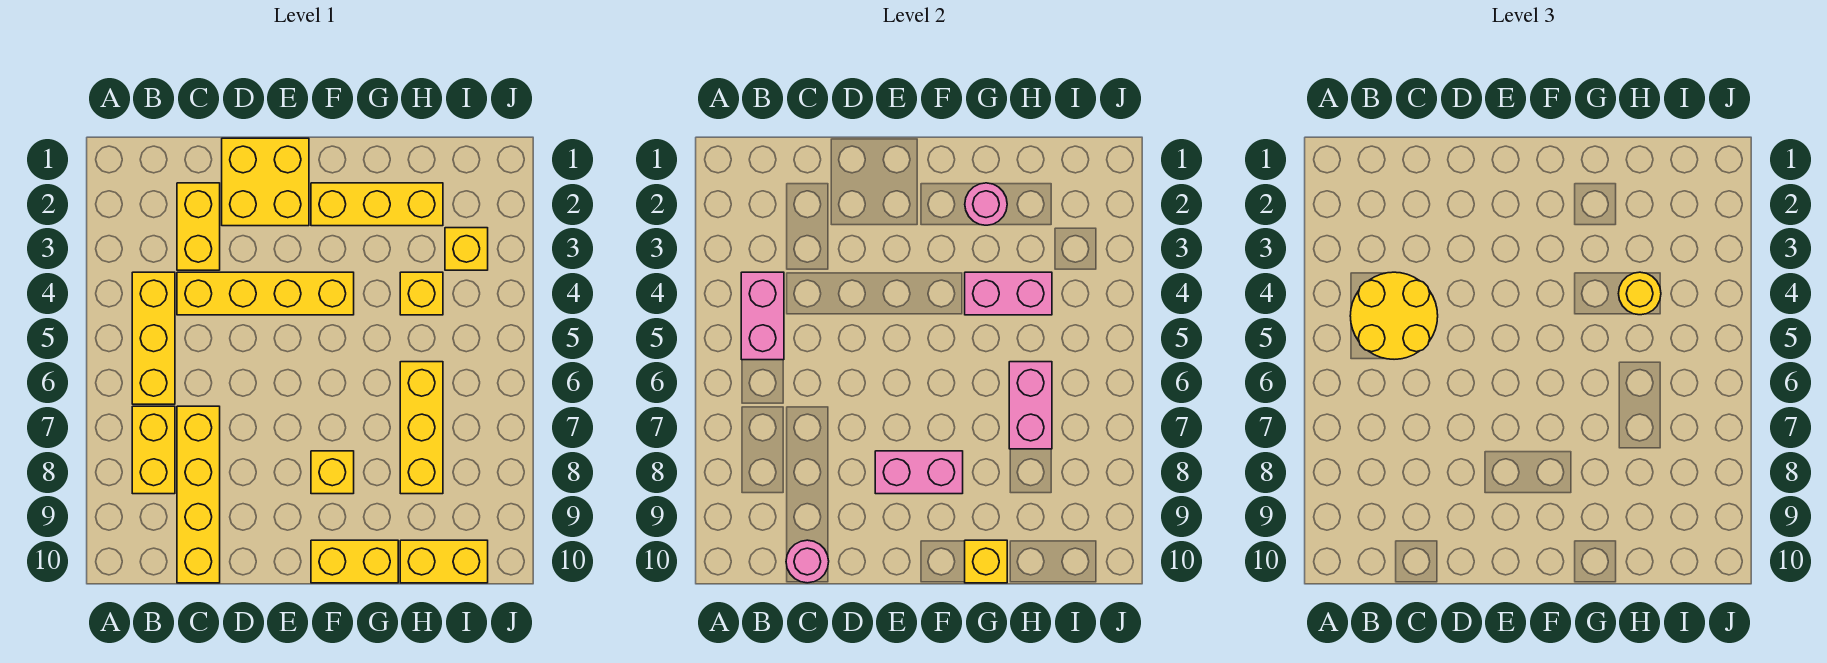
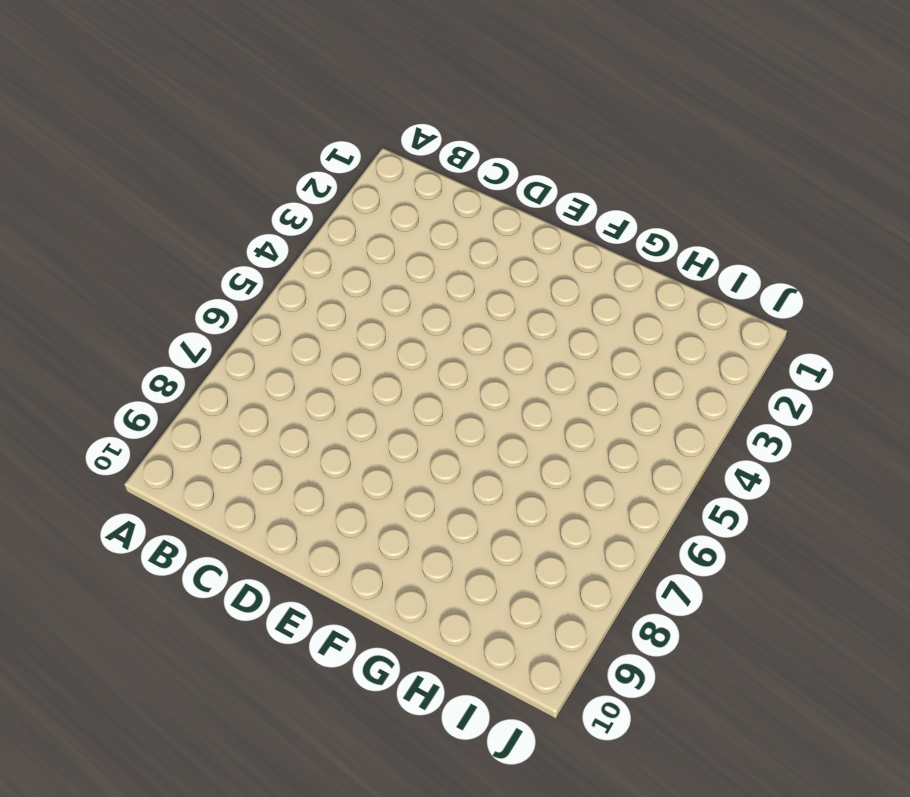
none -> yellow 1x3 brick [132,272,175,404]
none -> yellow 1x2 brick [132,406,175,494]
none -> yellow 1x2 brick [177,183,220,270]

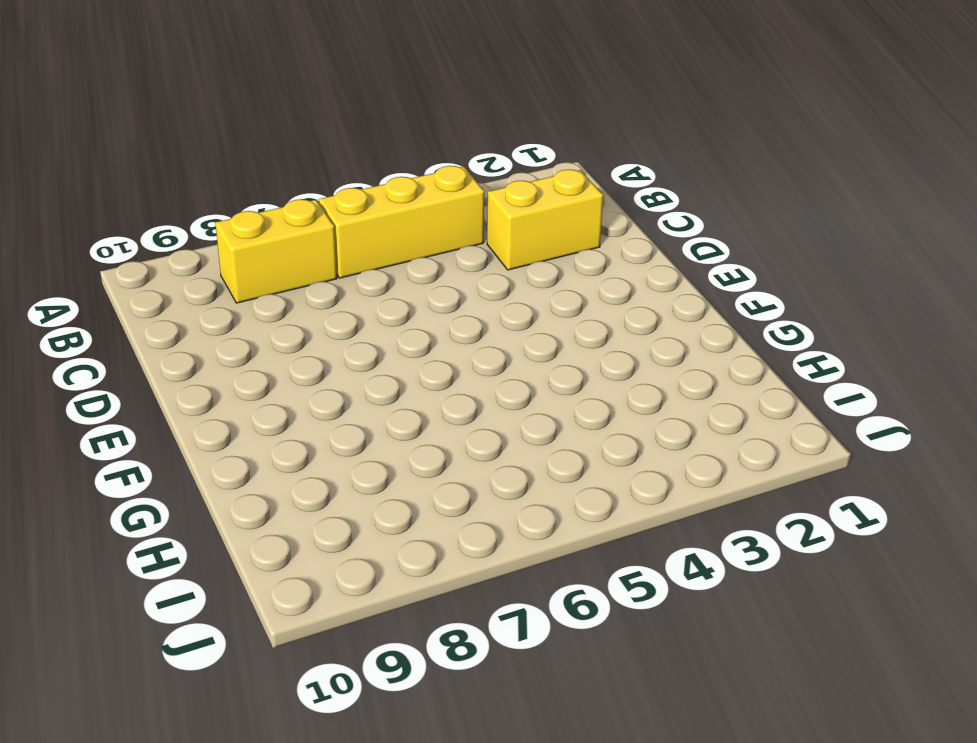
none -> yellow 1x4 brick [177,272,354,315]
none -> yellow 1x4 brick [177,406,220,583]
none -> yellow 2x2 brick [222,138,309,226]

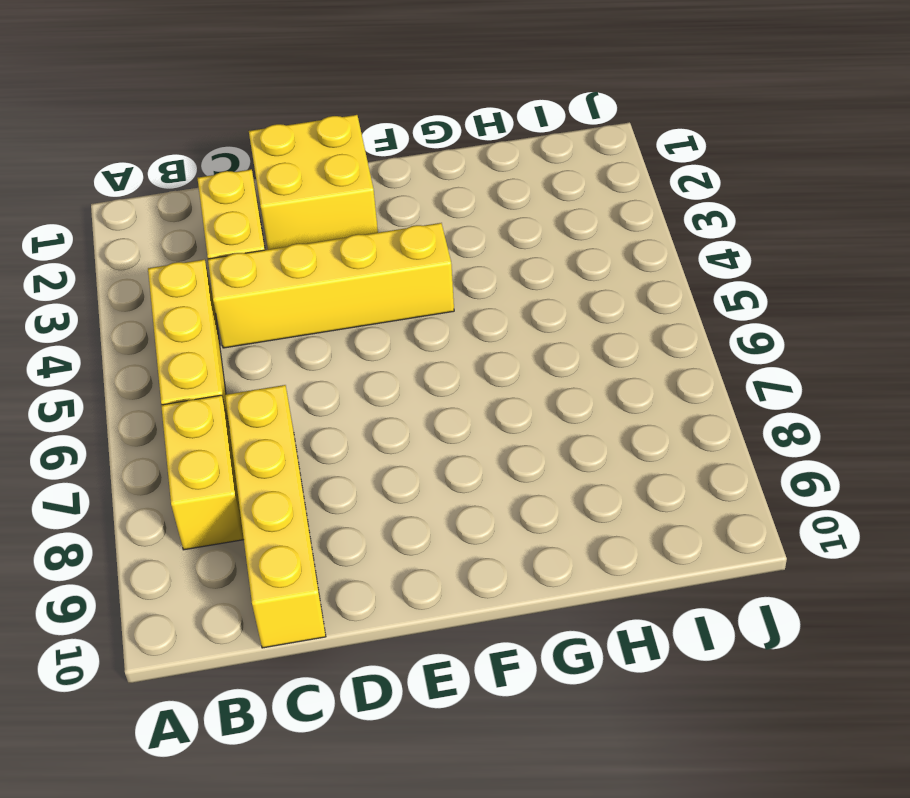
none -> yellow 1x3 brick [311,183,443,226]
none -> yellow 1x1 brick [311,451,354,494]
none -> yellow 1x2 brick [311,540,398,583]

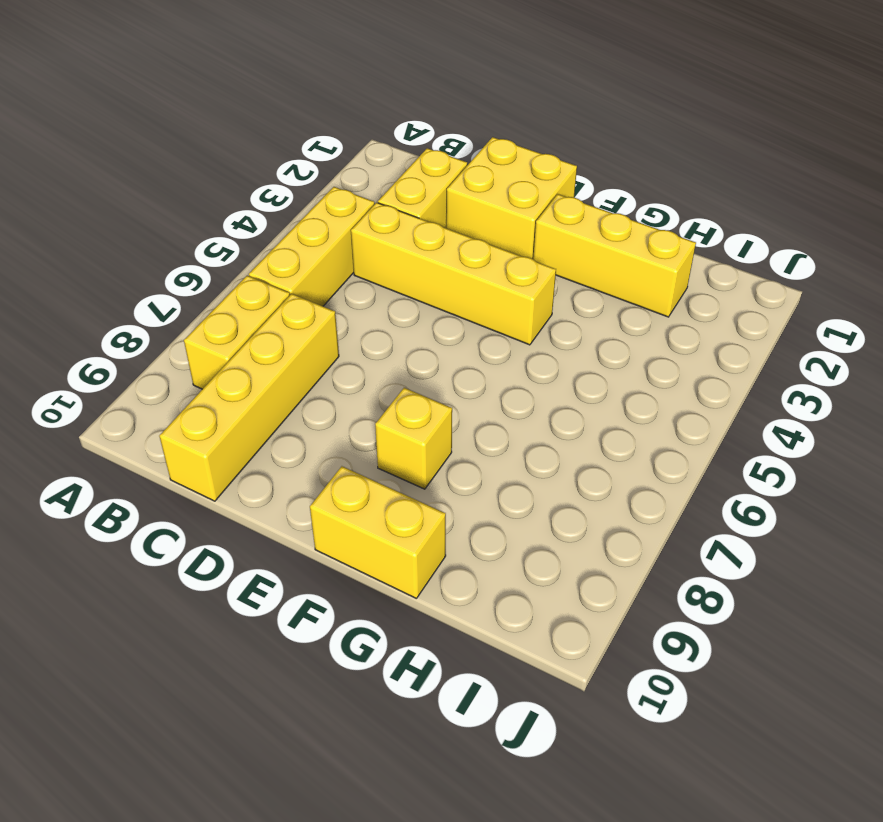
none -> yellow 1x1 brick [400,272,443,315]
none -> yellow 1x3 brick [400,362,443,494]
none -> yellow 1x2 brick [400,540,488,583]

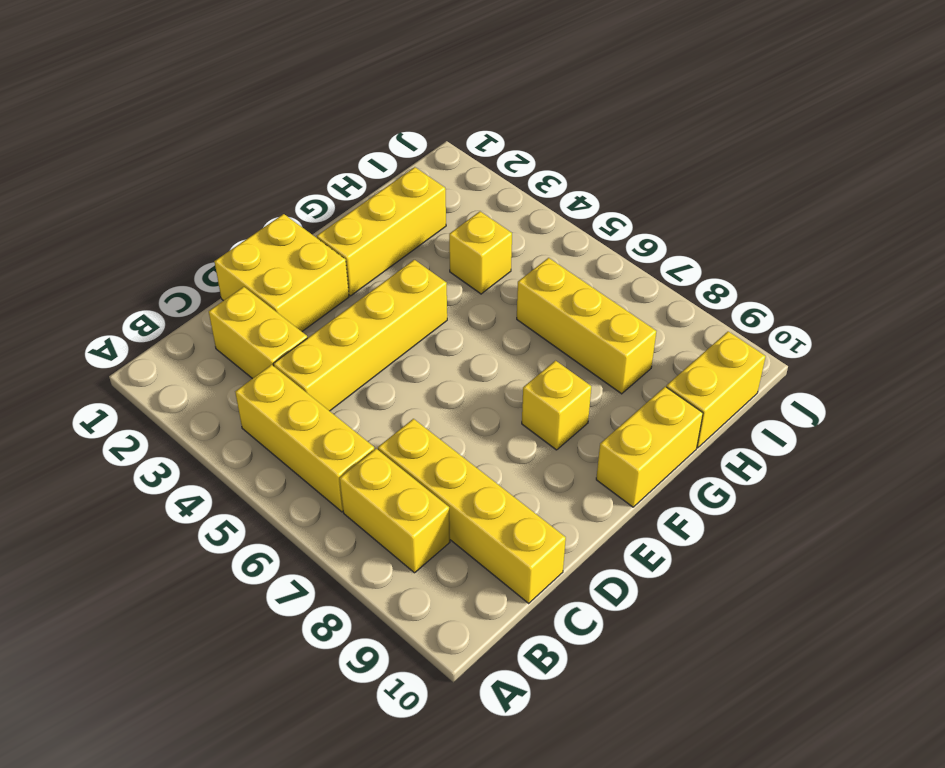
none -> yellow 1x1 brick [445,228,488,270]
none -> pink 1x2 brick [741,272,784,360]
none -> pink 1x1 round brick [786,540,829,583]

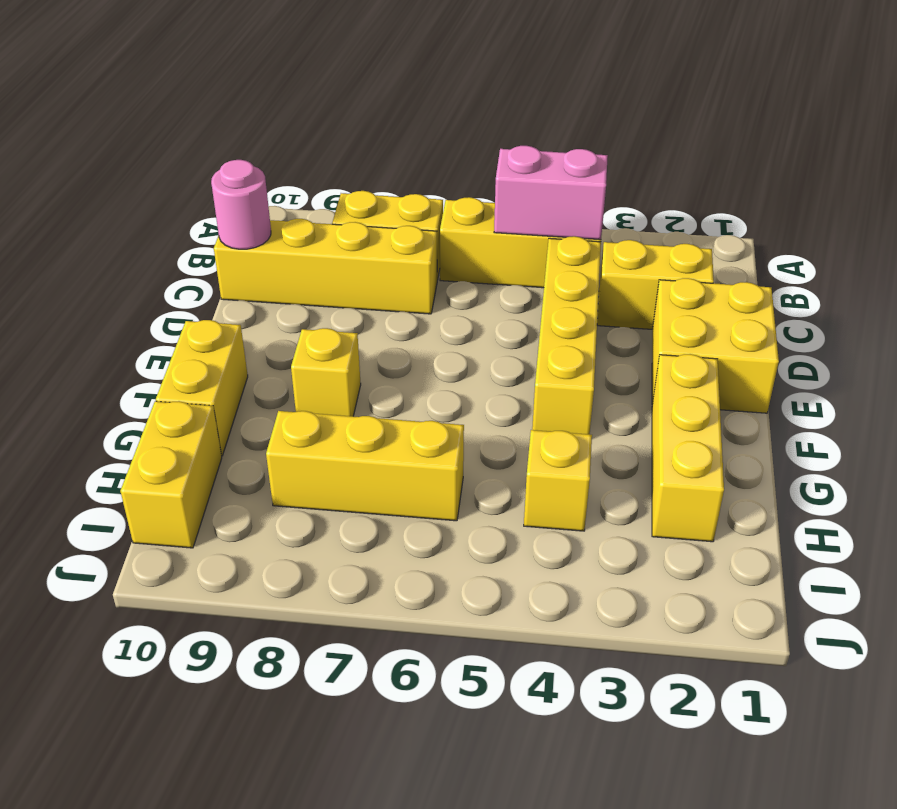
none -> yellow 1x1 brick [445,228,488,270]
none -> pink 1x2 brick [875,451,963,494]
none -> pink 1x1 round brick [965,183,1007,225]

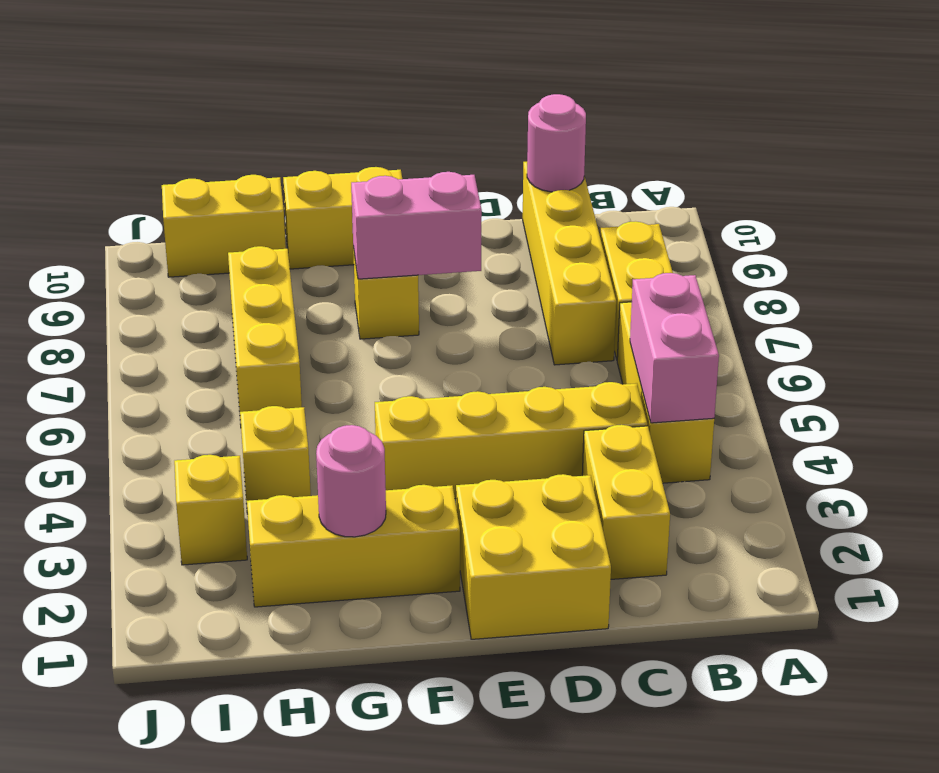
none -> pink 1x2 brick [965,272,1052,315]
none -> yellow 1x1 brick [965,540,1007,583]
none -> pink 1x2 brick [1009,362,1052,449]

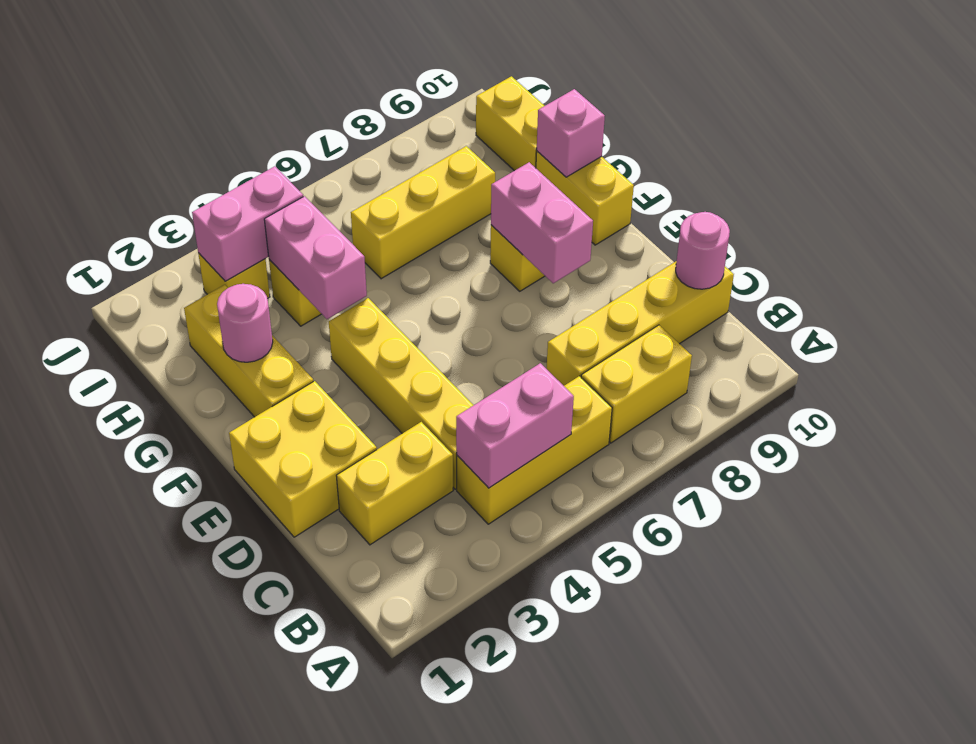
pink 1x1 brick [537,89,605,177] -> yellow 1x1 brick [965,540,1007,583]
pink 1x2 brick [192,166,303,281] -> pink 1x2 brick moved to [1009,362,1052,449]
none -> yellow 2x2 round brick [1350,272,1438,359]
none -> yellow 1x1 round brick [1619,272,1661,315]

